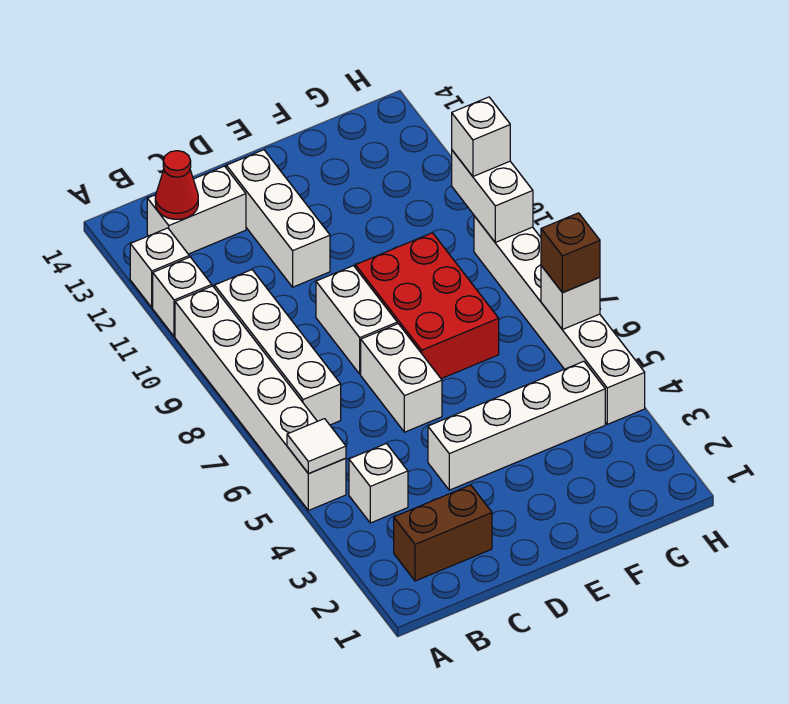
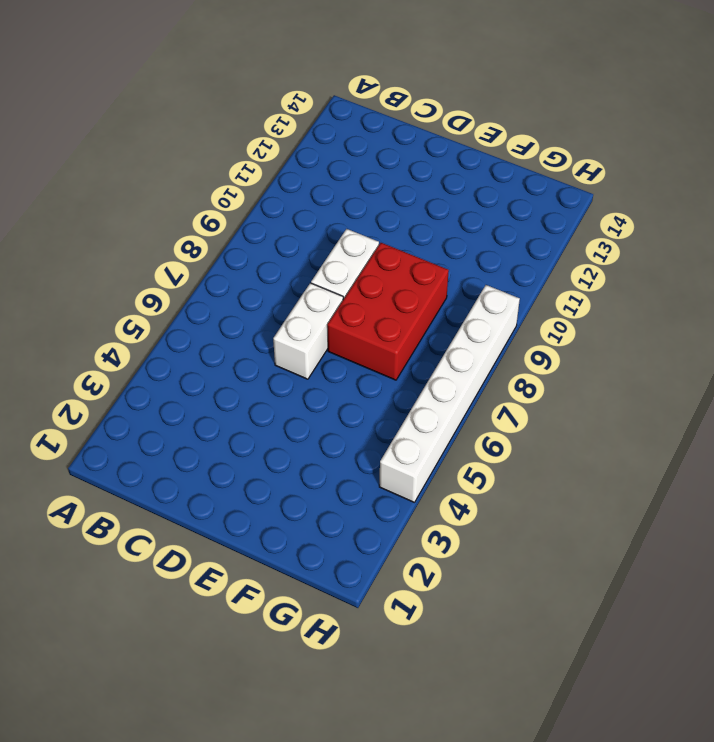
none -> white 1x6 brick [175,286,346,510]
none -> white 1x1 brick [153,257,212,337]
none -> white 1x1 brick [130,228,189,307]

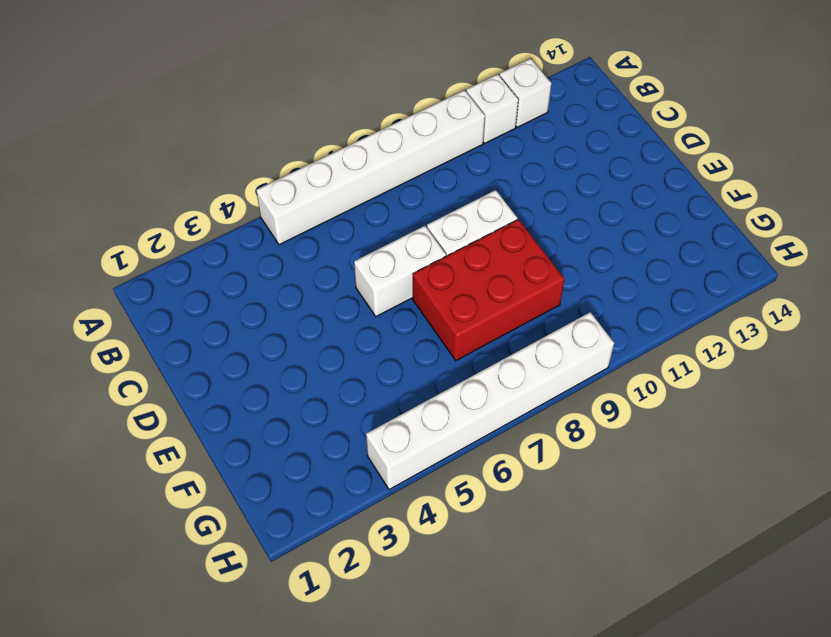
none -> brown 1x2 brick [394,485,492,581]
none -> white 1x1 brick [349,443,408,523]
none -> white 1x4 brick [215,270,341,425]

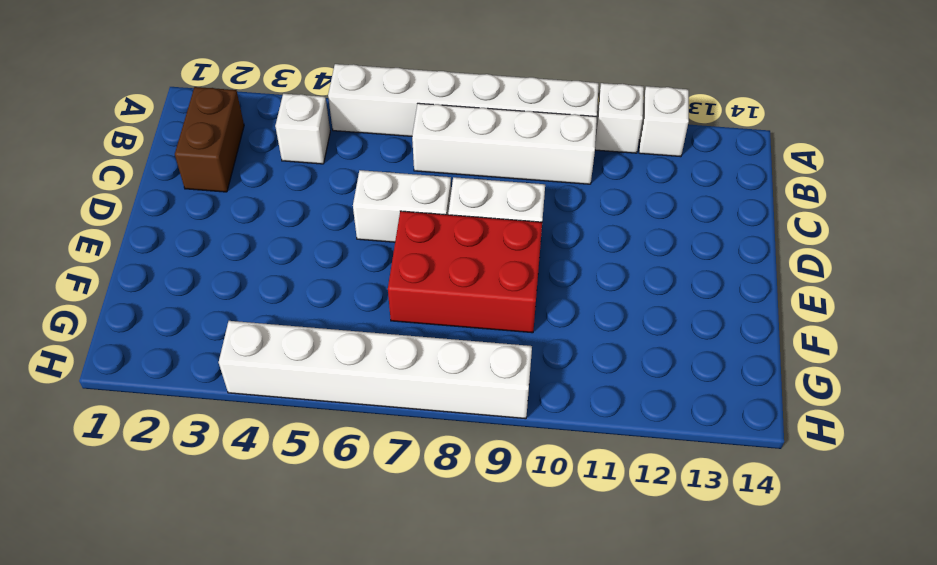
none -> white 1x2 brick [147,166,246,254]
none -> white 1x4 brick [428,361,605,490]
none -> white 1x3 brick [226,150,330,287]

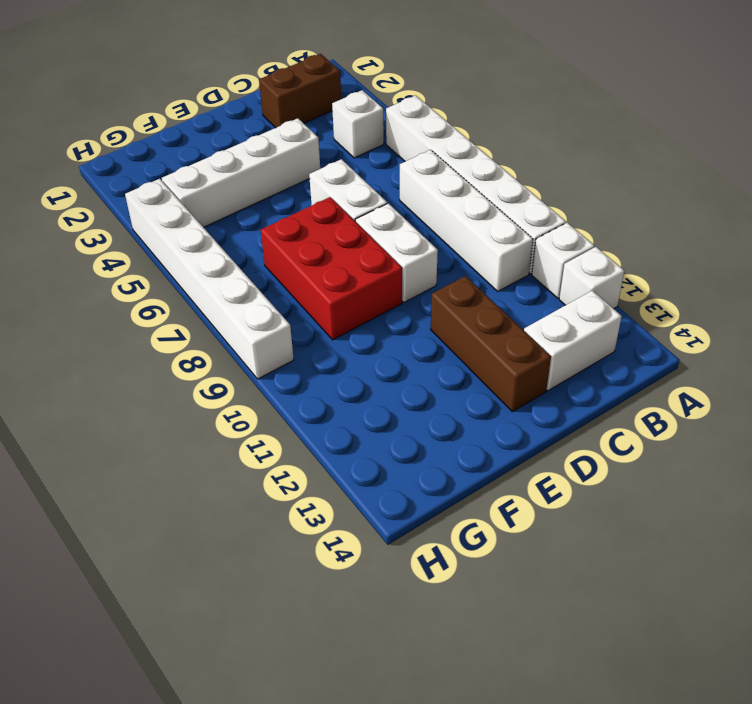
brown 1x3 brick [431,276,551,412] -> white 1x3 brick [226,150,330,287]
none -> white 1x1 tile [287,419,346,473]
none -> red 1x1 cone [155,151,198,219]
none -> white 1x1 brick [541,266,600,329]

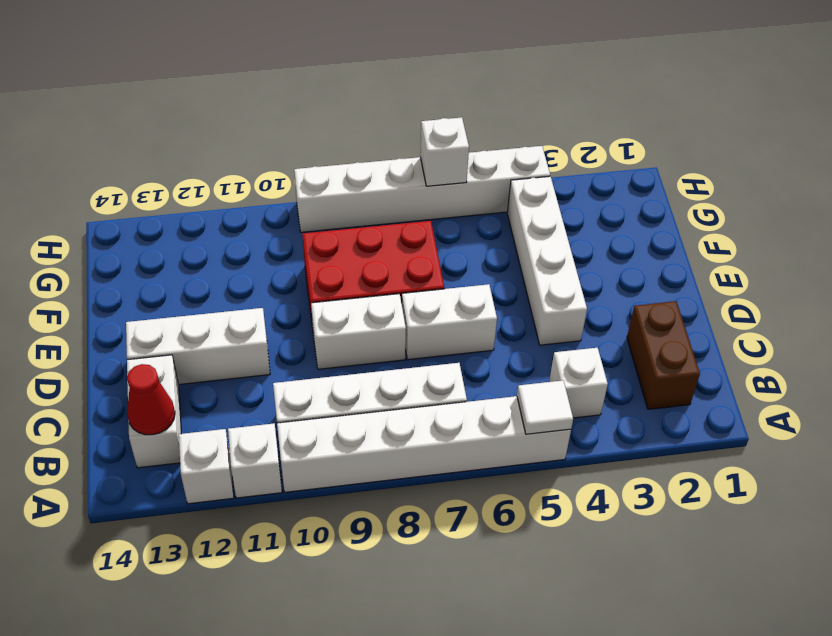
none -> white 1x2 brick [452,150,533,242]
none -> brown 1x1 brick [541,213,600,292]
none -> white 1x1 brick [452,97,510,176]

